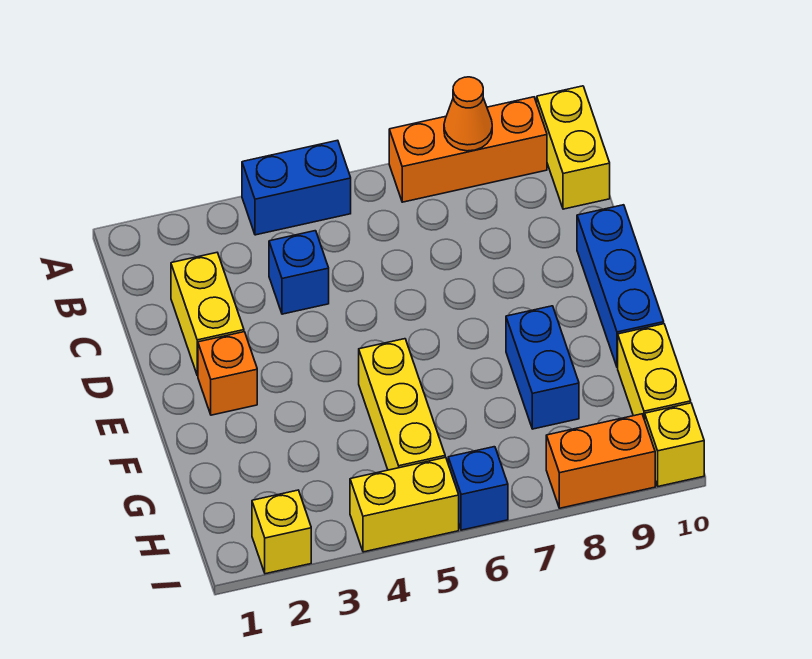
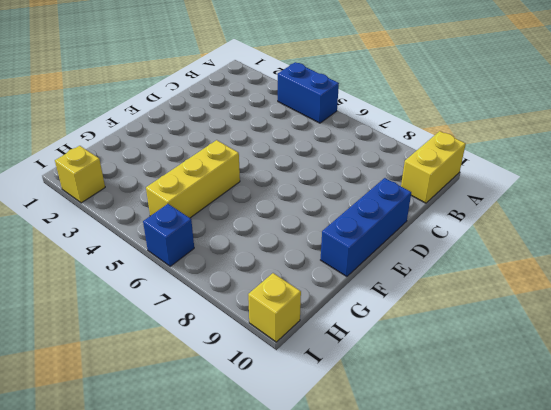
none -> orange 1x3 brick [389,97,547,202]
none -> yellow 1x2 brick [171,253,244,376]
none -> blue 1x1 brick [269,231,329,314]

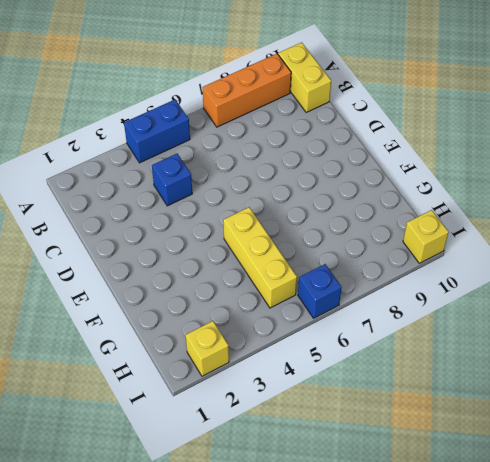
none -> yellow 1x2 brick [171,253,244,376]
none -> blue 1x3 brick [577,205,664,368]
none -> orange 1x1 brick [198,332,257,415]

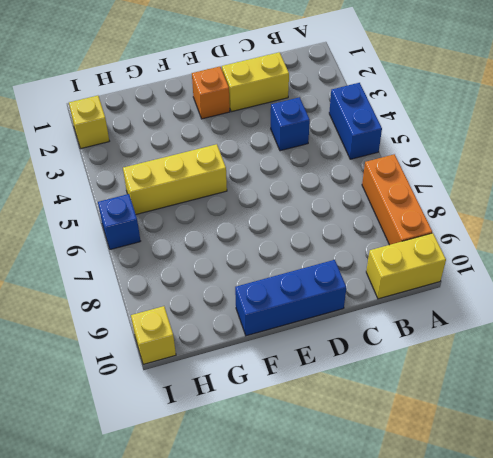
none -> blue 1x2 brick [506,306,579,429]
none -> yellow 1x2 brick [618,324,691,420]
none -> yellow 1x2 brick [350,457,459,552]

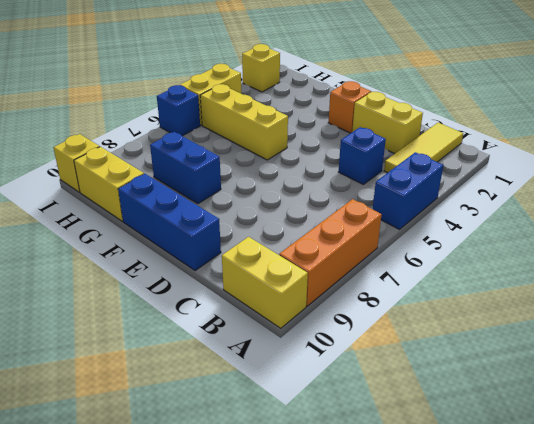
yellow 1x3 tile [384,123,463,173] -> none
none -> orange 1x2 brick [546,414,655,508]
none -> orange 1x1 cone [444,77,492,151]

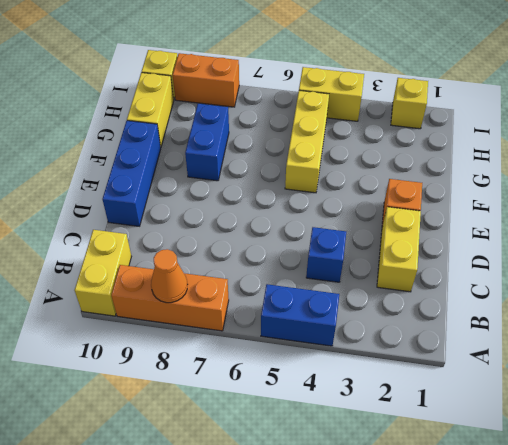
none -> blue 1x1 brick [448,447,508,530]

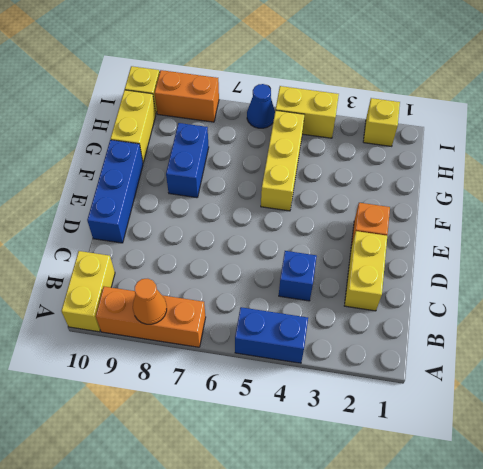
blue 1x1 cone [247,84,275,128] -> blue 1x1 brick [448,447,508,530]

